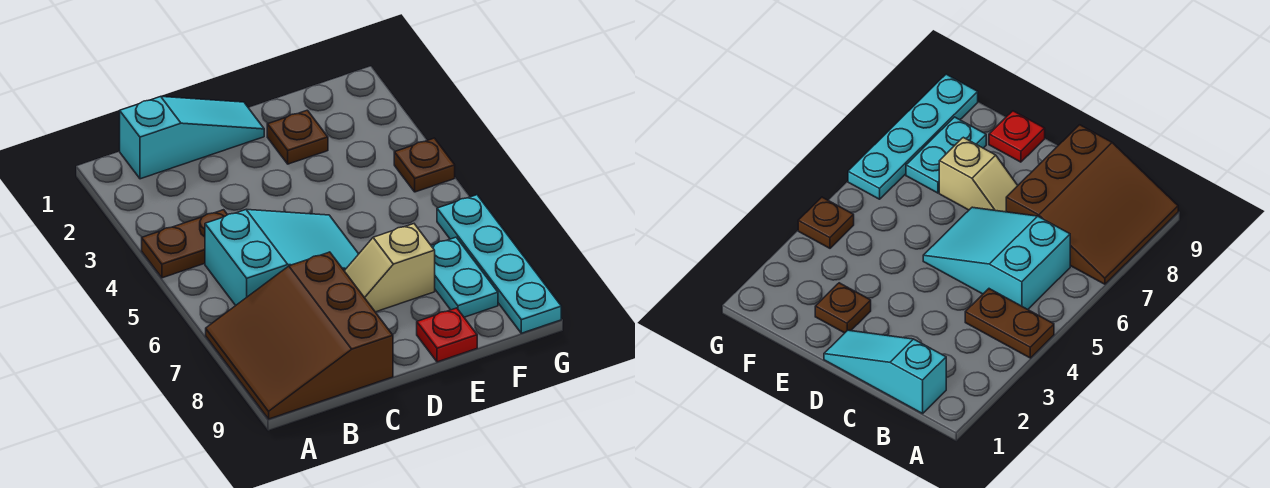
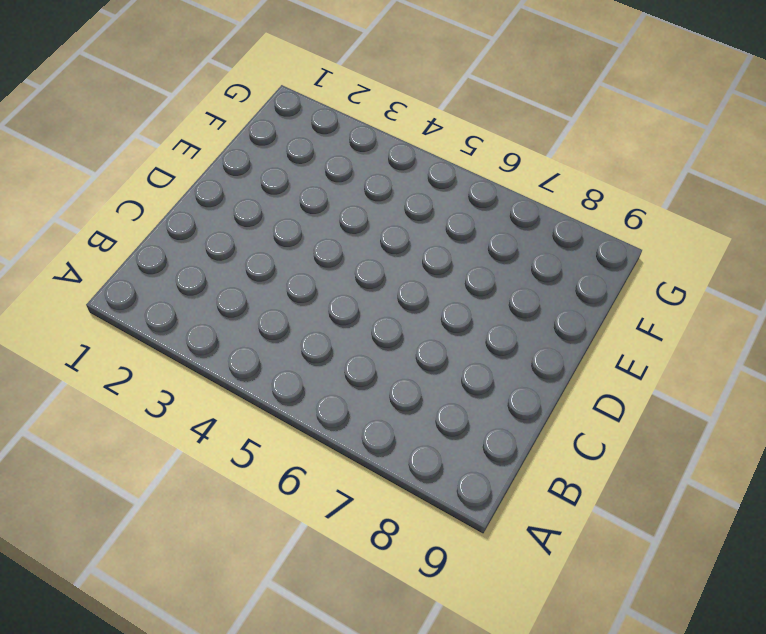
none -> brown 1x2 plate [142,210,227,278]
none -> brown 3x3 slope [206,252,393,419]

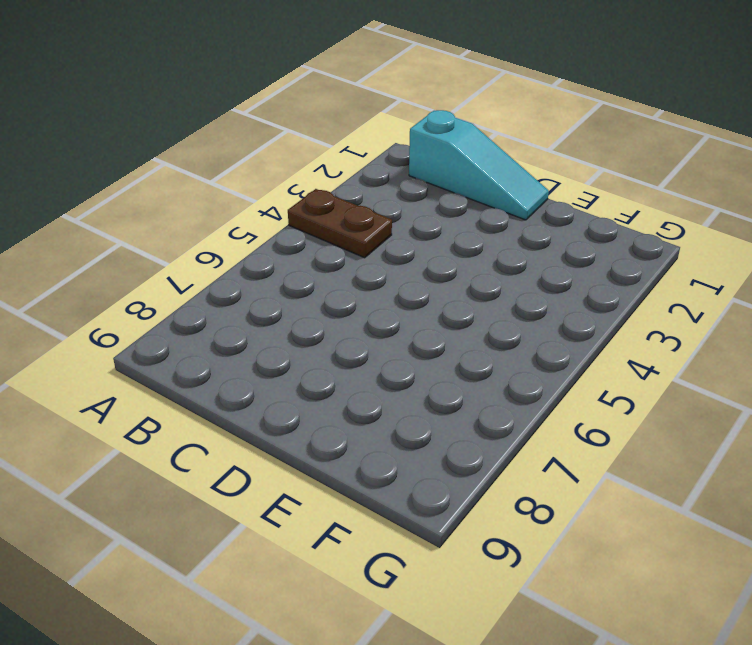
none -> brown 3x3 slope [206,252,393,419]
none -> cyan 2x3 slope [205,209,358,305]

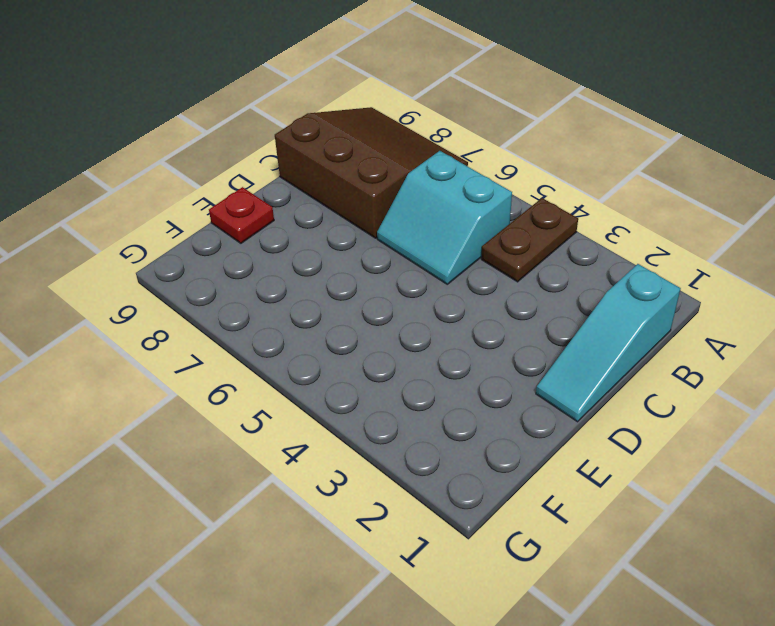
cyan 2x2 slope [377,151,512,284] -> cyan 2x3 slope [205,209,358,305]
none -> tan 1x2 slope [345,224,435,312]
none -> brown 1x1 plate [267,110,328,164]

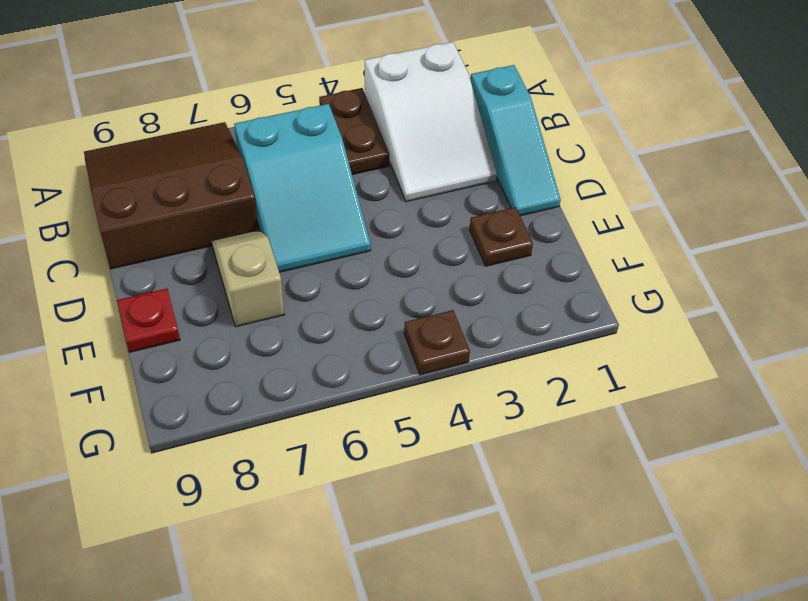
white 2x3 slope [365,42,497,202] -> none
none -> cyan 1x2 plate [432,237,498,317]
none -> cyan 1x4 plate [437,195,561,333]

